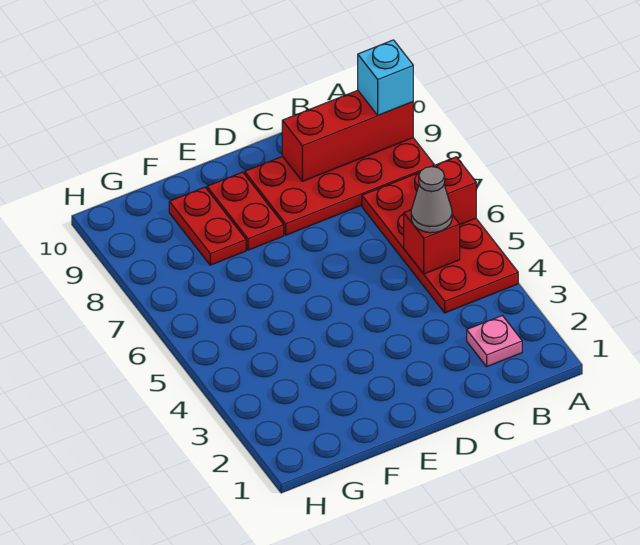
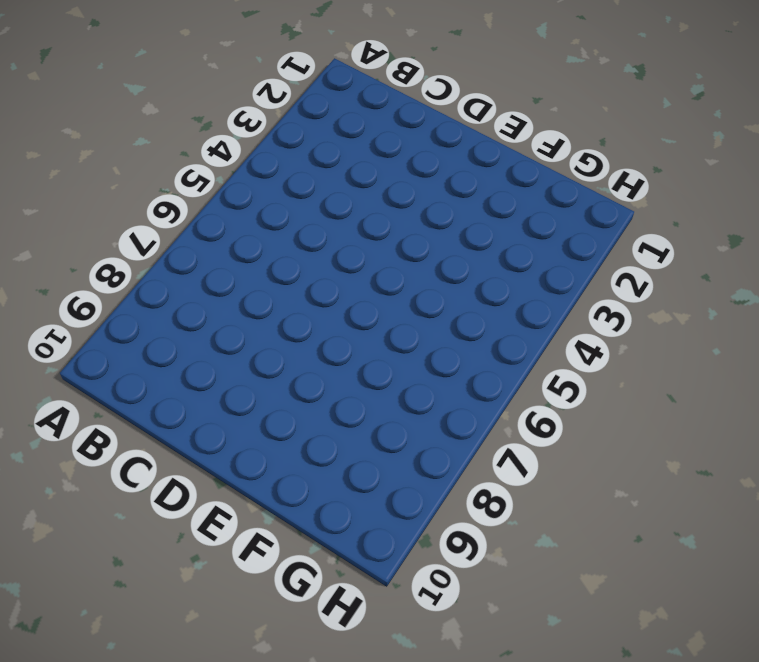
none -> red 2x4 plate [362,173,518,313]
none -> red 2x4 plate [245,138,434,235]

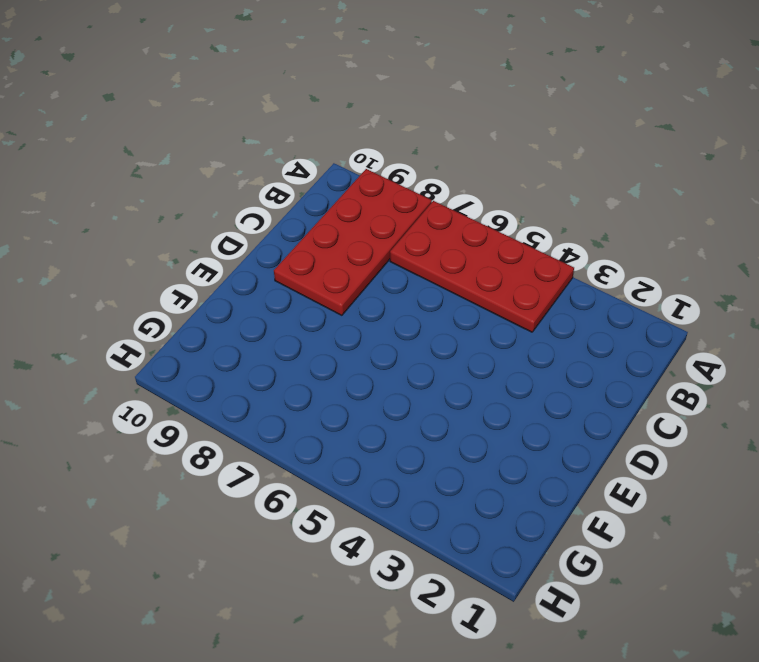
none -> pink 1x1 plate [467,316,522,367]
none -> red 1x2 plate [207,172,284,250]

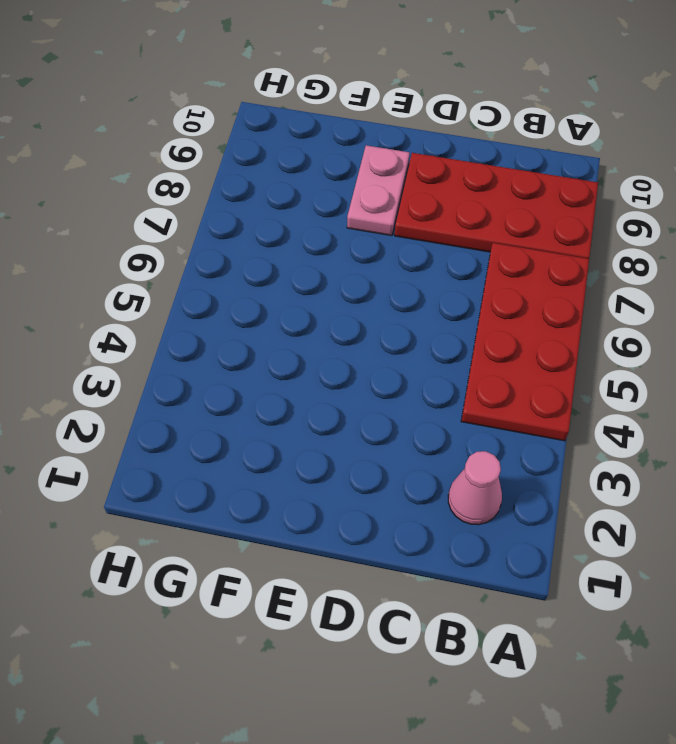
pink 1x1 cone [448,451,502,525] -> pink 1x1 plate [467,316,522,367]
pink 1x2 plate [347,145,409,236] -> red 1x2 plate [207,172,284,250]
none -> red 1x2 plate [169,187,246,265]
none -> red 1x1 brick [432,157,476,224]

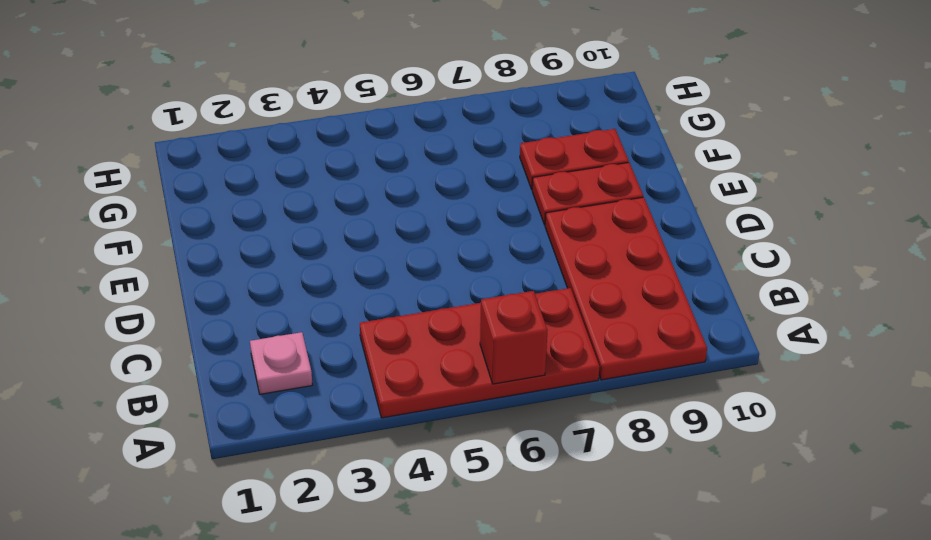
none -> red 1x3 brick [282,90,413,181]
none -> red 1x1 brick [404,210,460,274]

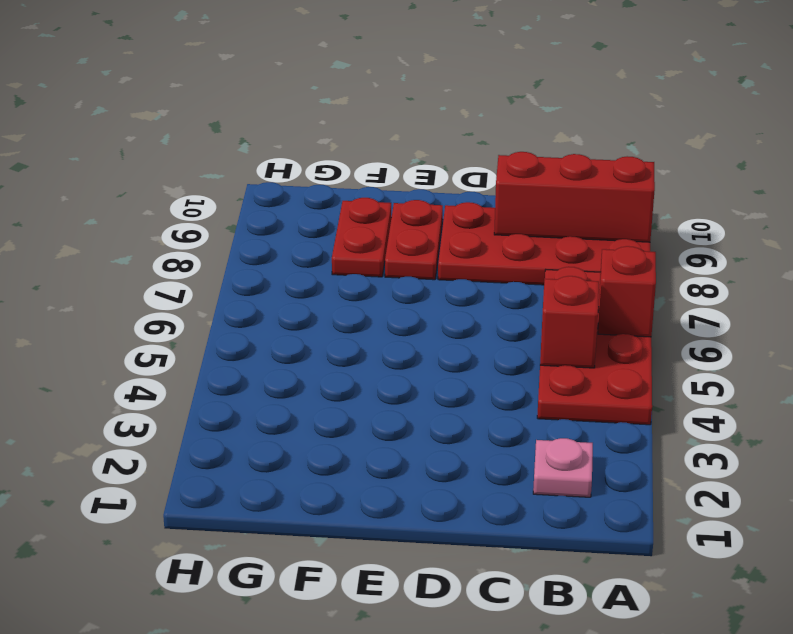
none -> cyan 1x1 brick [358,40,413,115]
none -> grey 1x1 cone [411,167,452,233]

